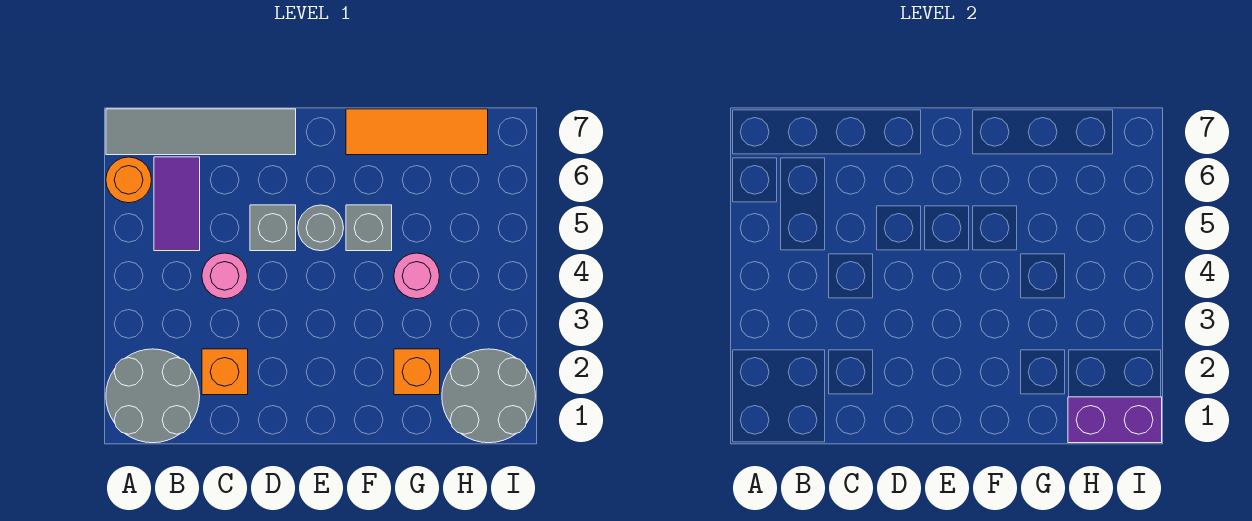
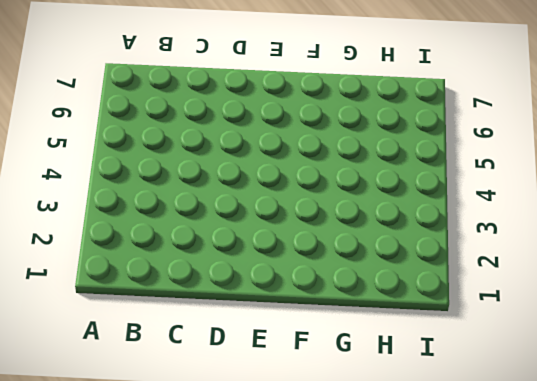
none -> grey 2x2 round brick [106,349,200,443]
none -> orange 1x1 round brick [106,157,151,203]
none -> grey 1x4 tile [106,109,296,155]

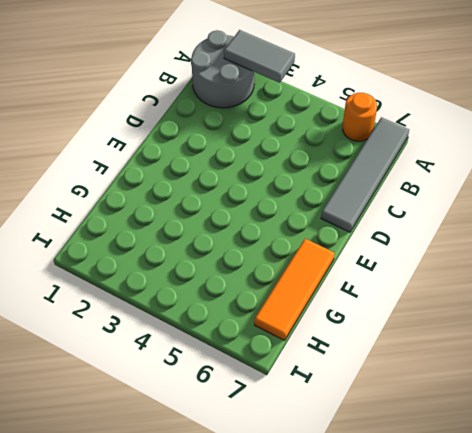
grey 1x2 tile [224,30,295,83] -> none
none -> purple 1x2 tile [154,157,200,251]
none -> orange 1x1 brick [202,349,248,395]
none -> pink 1x1 round brick [202,253,247,299]

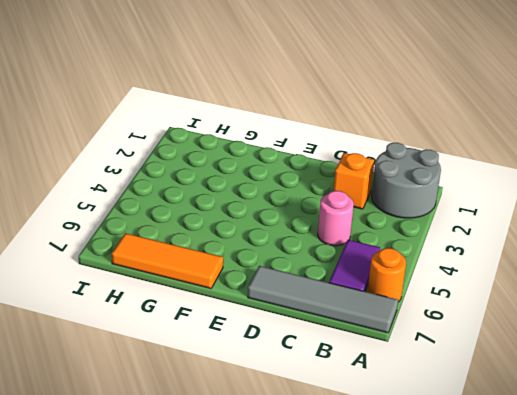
none -> grey 1x1 brick [250,205,296,251]
none -> grey 1x1 round brick [298,205,343,251]
none -> grey 1x1 brick [346,205,392,251]

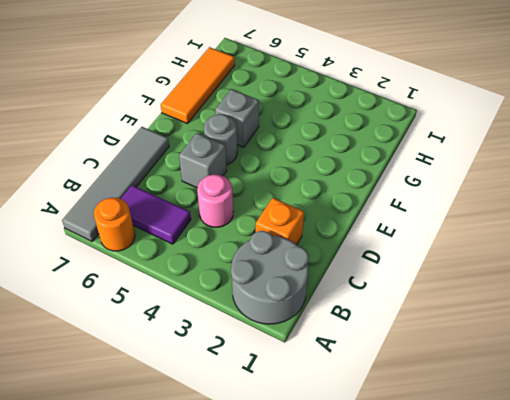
none -> orange 1x1 brick [394,349,440,395]
none -> pink 1x1 round brick [394,253,439,299]
none -> grey 2x2 round brick [442,349,536,443]

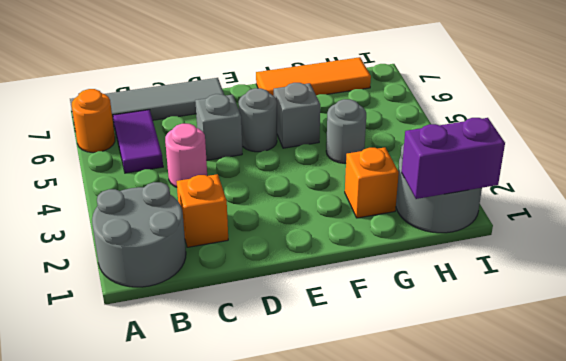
grey 1x1 round brick [326,99,366,163] -> pink 1x1 round brick [394,253,439,299]

